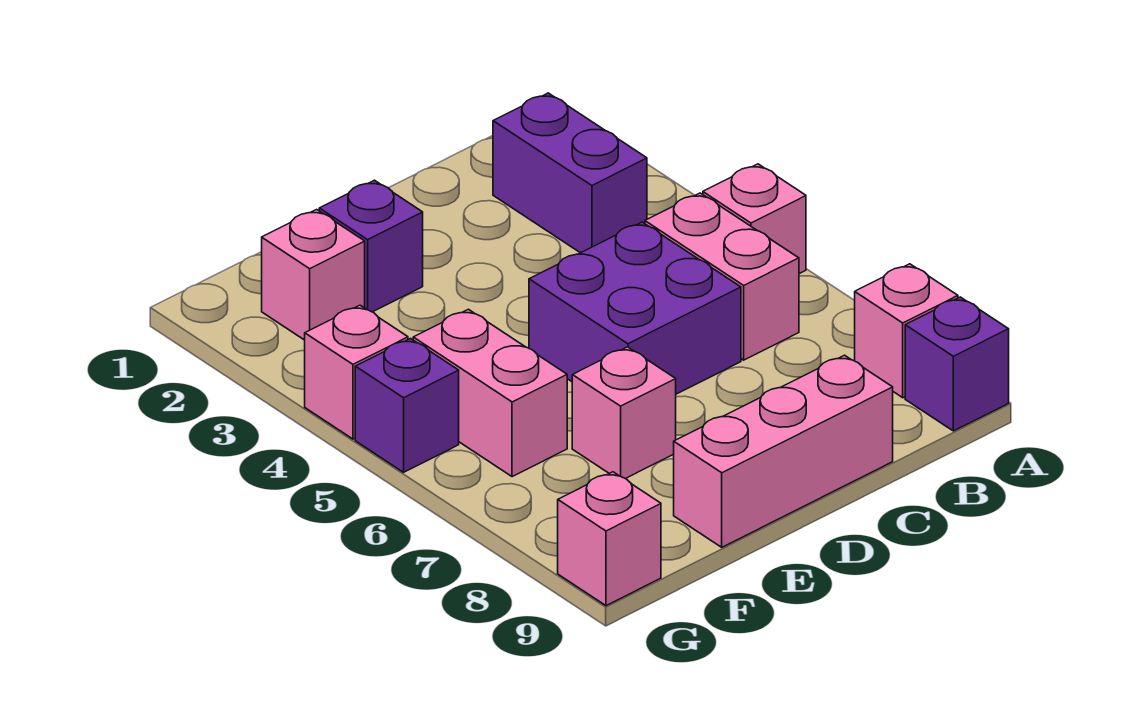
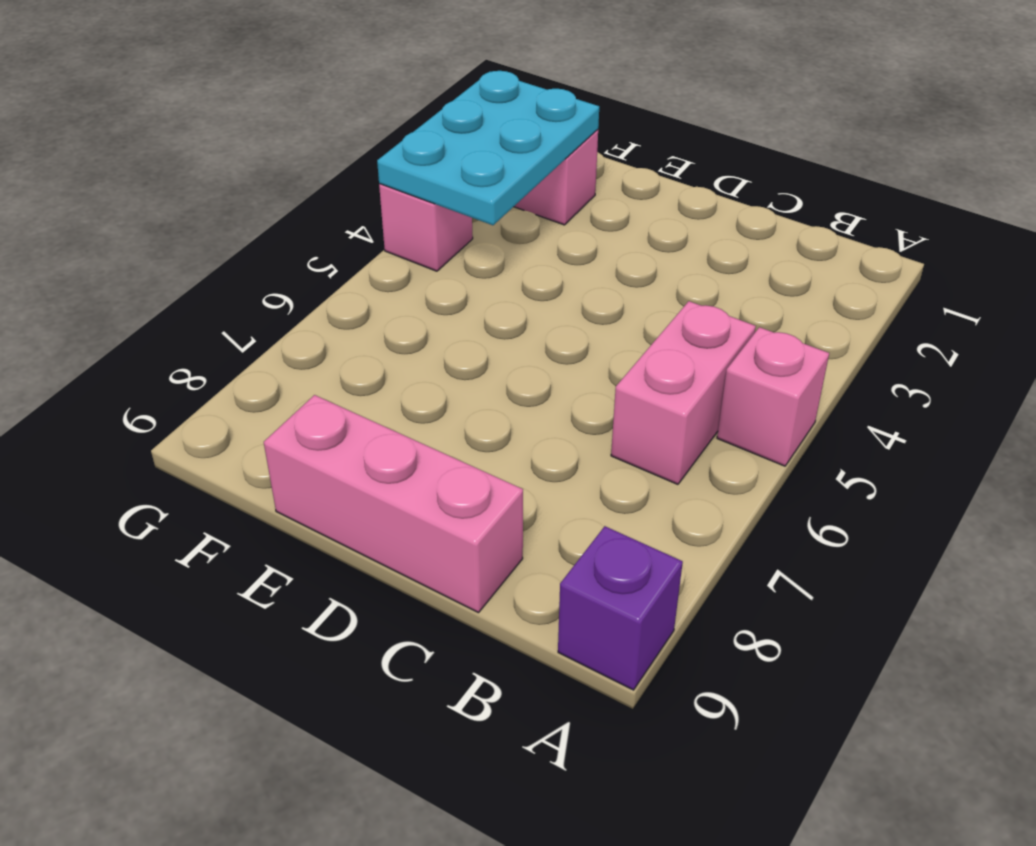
cyan 2x3 plate [377,71,599,225] -> none
none -> pink 1x1 brick [855,264,958,398]
none -> purple 1x2 brick [493,93,647,253]
none -> purple 2x2 brick [529,222,741,394]

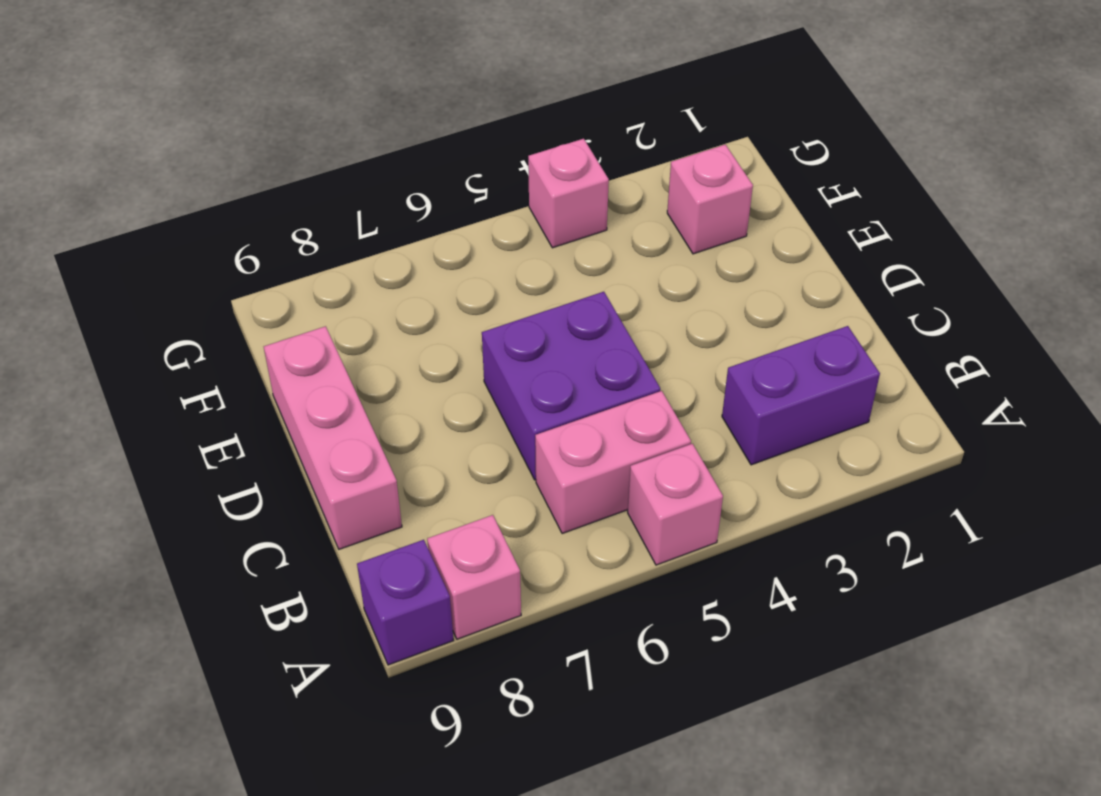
none -> purple 1x1 brick [319,180,423,312]
none -> pink 1x1 brick [572,347,676,479]
none -> pink 1x2 brick [413,309,567,477]

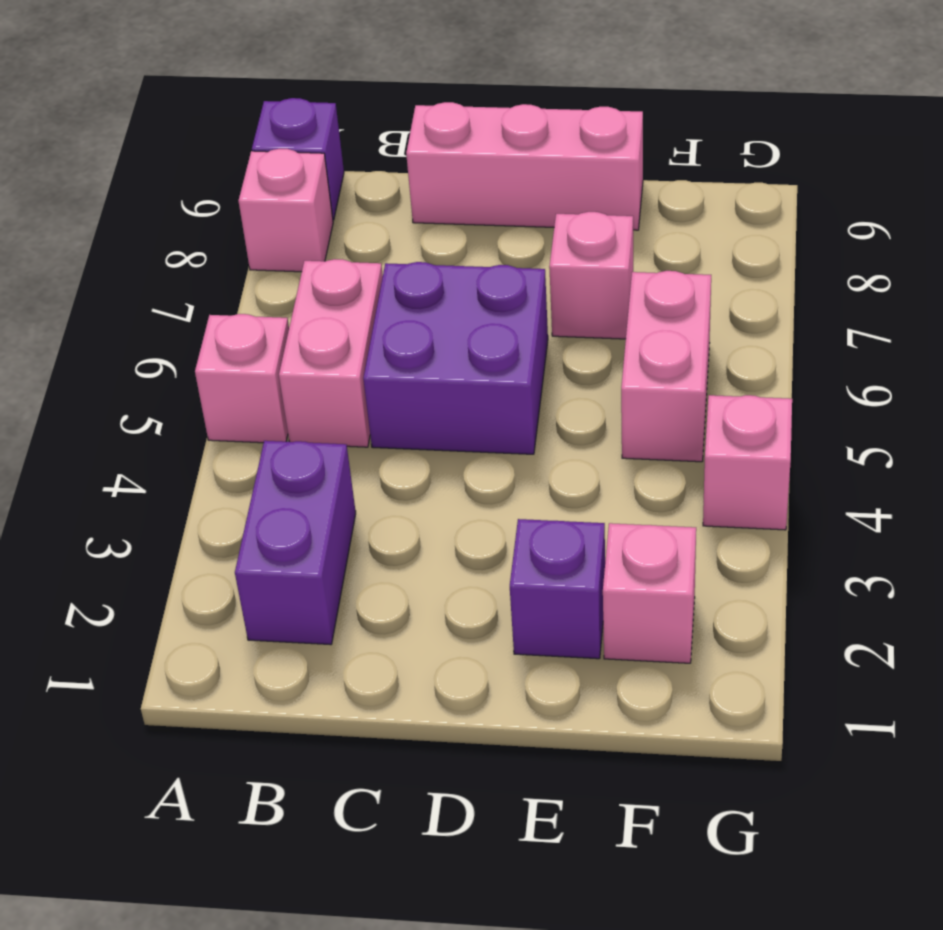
none -> purple 1x1 brick [355,339,459,472]
none -> pink 1x1 brick [558,472,661,606]

